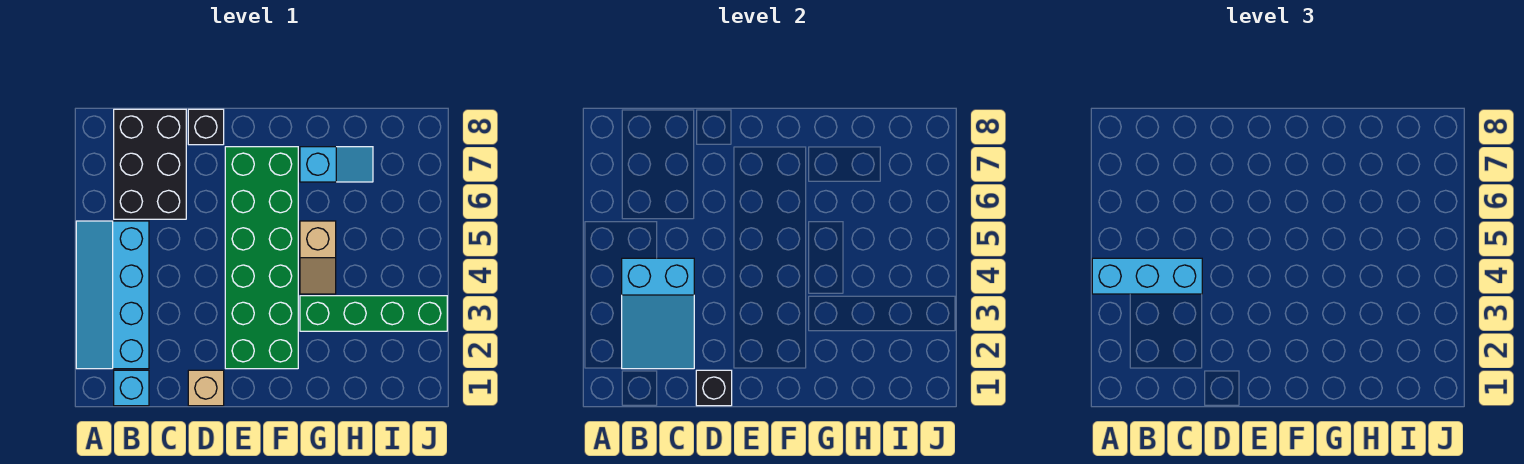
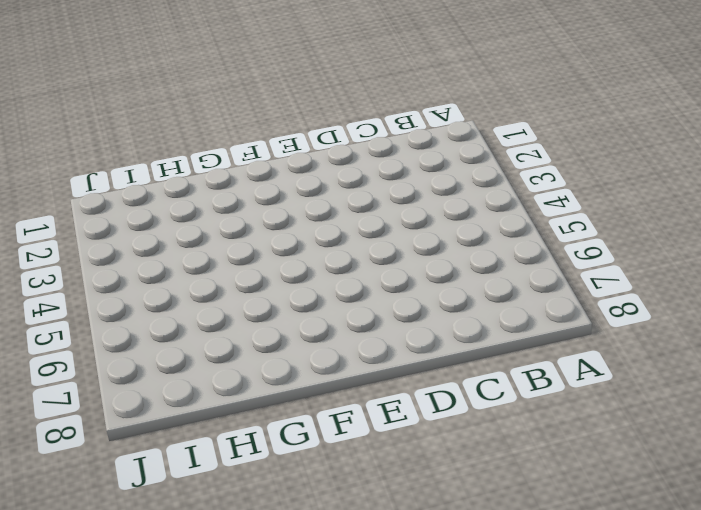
none -> cyan 2x4 slope [76,221,149,369]
none -> cyan 1x1 brick [114,370,149,406]
none -> black 2x3 brick [114,109,186,219]

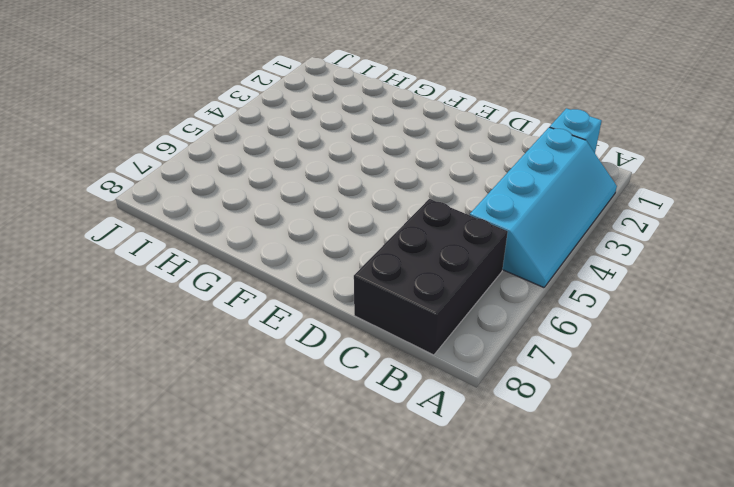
none -> tan 1x1 brick [188,370,224,406]
none -> black 1x1 brick [188,109,224,145]
none -> green 2x6 brick [225,147,298,369]

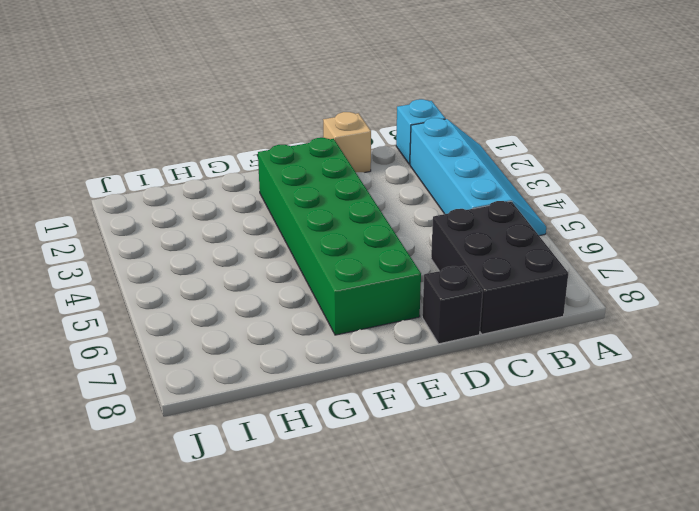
none -> green 1x4 brick [300,296,447,331]
none -> tan 1x2 slope [300,221,336,294]
none -> cyan 1x2 slope [300,147,373,182]

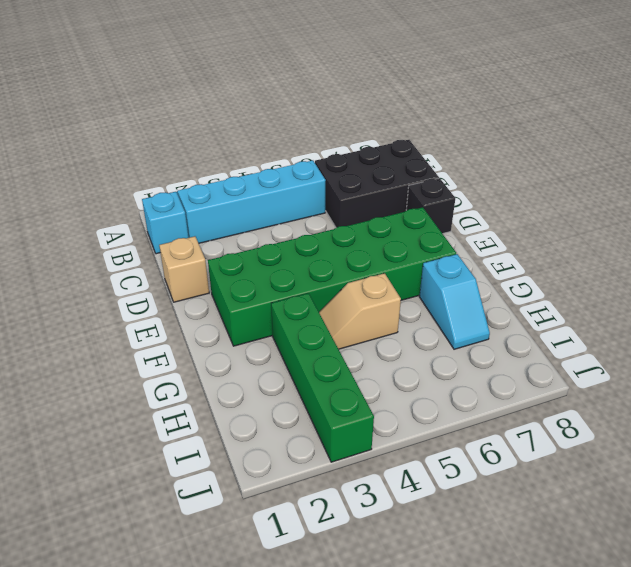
none -> cyan 2x3 slope [622,258,694,369]
none -> black 1x1 brick [696,370,732,406]
none -> cyan 1x3 brick [1092,258,1202,294]

